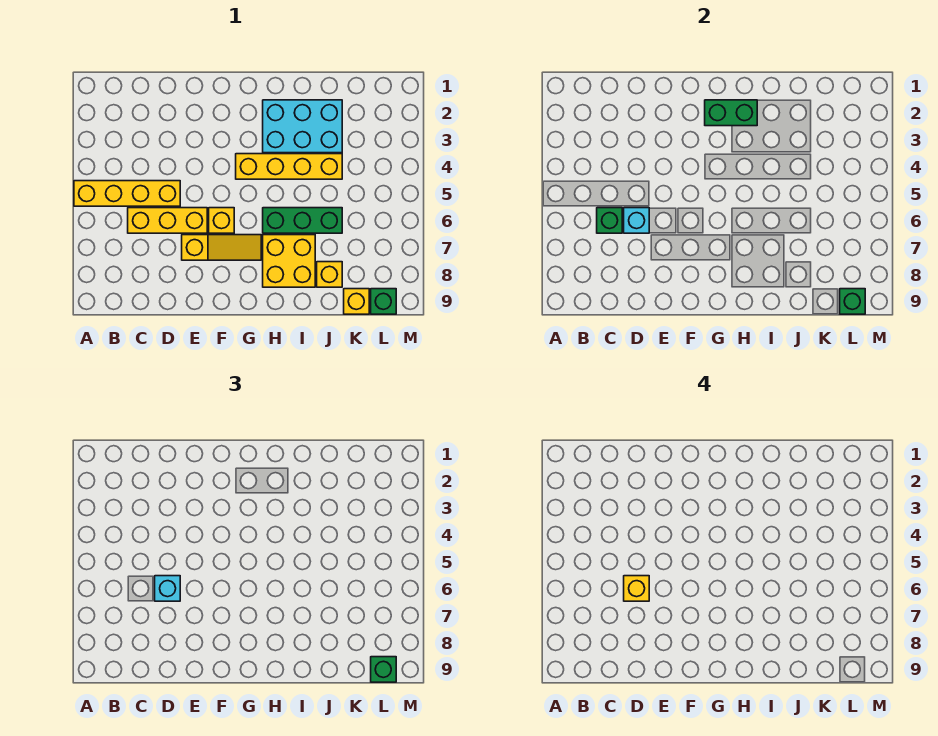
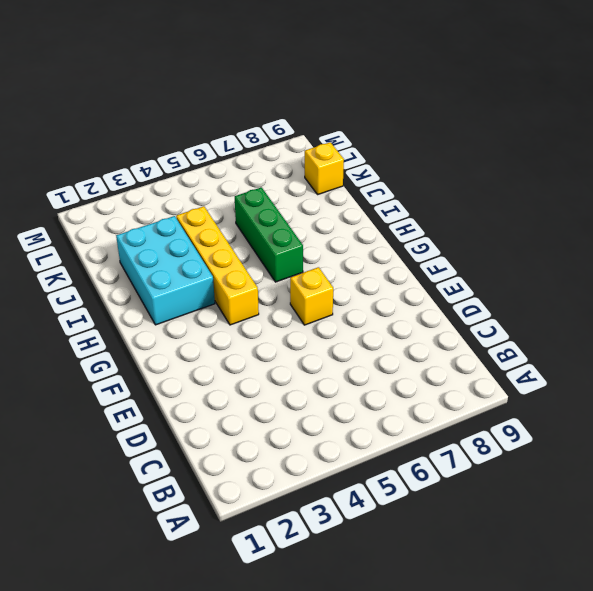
none -> yellow 1x4 brick [74,181,180,206]
none -> yellow 1x3 brick [128,208,207,233]
none -> yellow 1x3 slope [182,235,261,260]

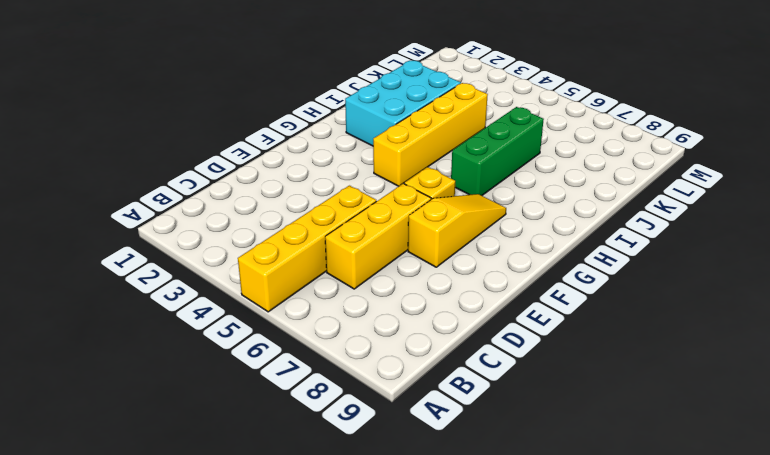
none -> yellow 2x2 brick [263,235,315,287]
none -> yellow 1x1 brick [317,262,342,287]
none -> yellow 1x1 brick [344,289,369,314]

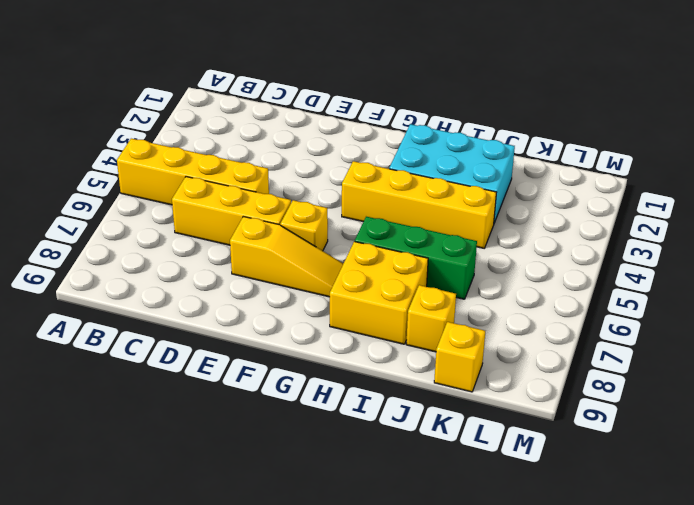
none -> green 1x1 brick [371,289,396,314]
none -> green 1x1 brick [597,208,622,233]
none -> cyan 1x1 brick [624,208,649,233]

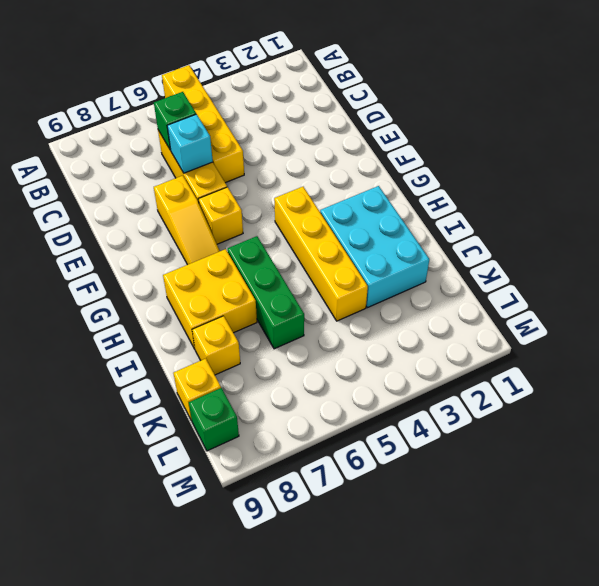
none -> green 1x2 brick [705,100,757,126]
none -> green 1x1 brick [840,289,865,314]
none -> cyan 1x1 brick [155,576,180,601]

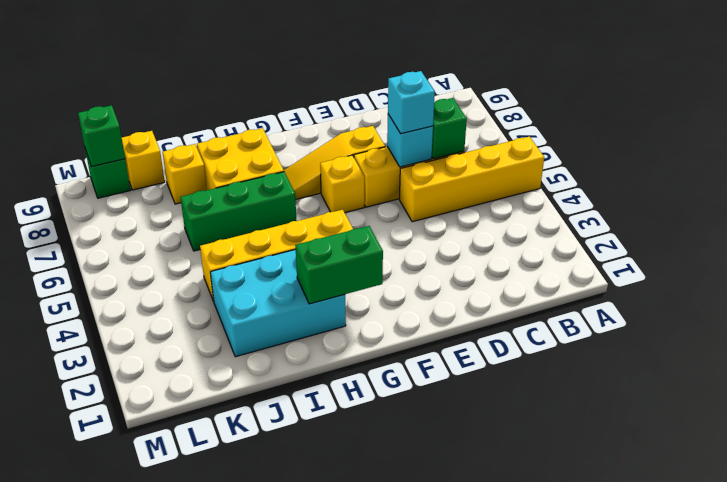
none -> green 1x1 brick [371,657,396,682]
none -> yellow 1x1 brick [624,576,649,601]

